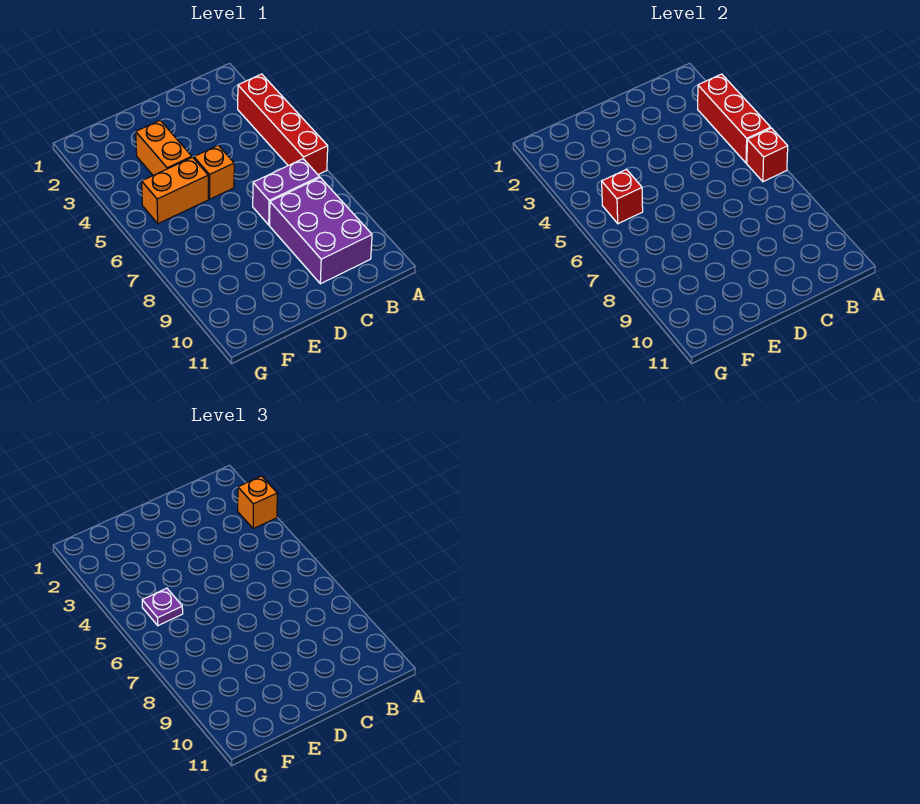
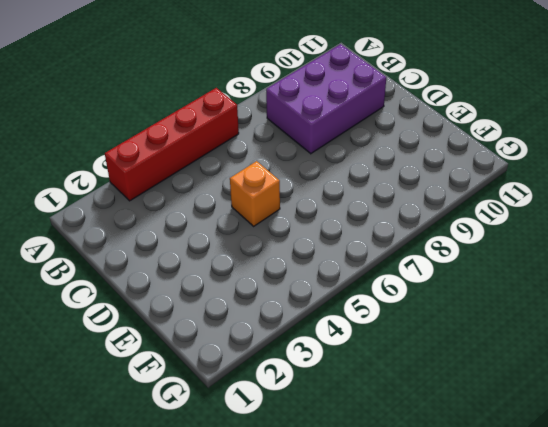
none -> purple 1x2 brick [253,159,319,225]
none -> orange 1x2 brick [136,120,192,175]

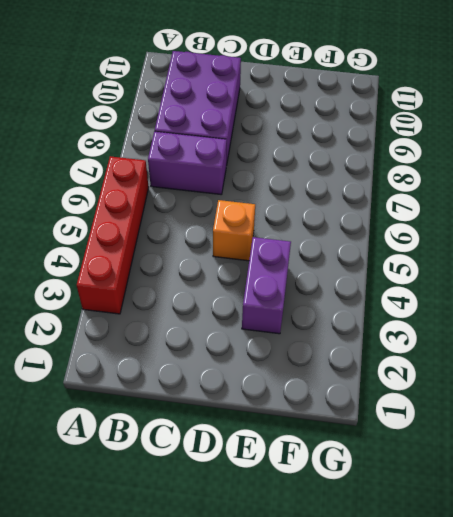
purple 1x2 brick [242,237,291,334] -> orange 1x2 brick [136,120,192,175]
none -> orange 1x2 brick [142,157,208,224]
none -> red 1x3 brick [698,74,771,163]

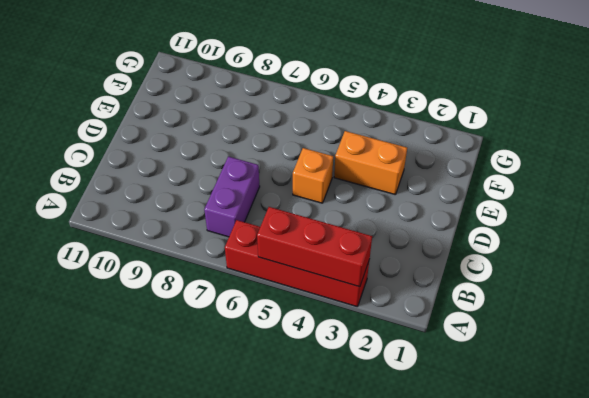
none -> purple 2x3 brick [270,178,372,284]
none -> orange 1x2 brick [142,157,208,224]

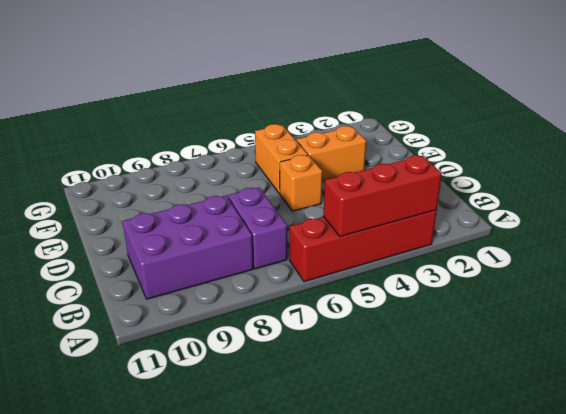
none -> red 1x1 brick [747,128,788,182]
none -> red 1x1 brick [602,169,643,224]

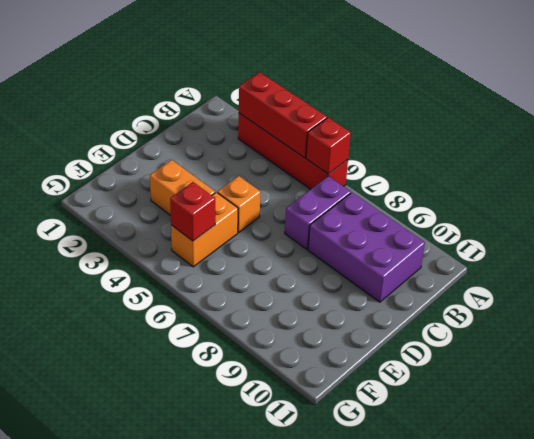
none -> orange 1x1 brick [238,476,277,529]
none -> purple 1x1 plate [142,588,183,626]

